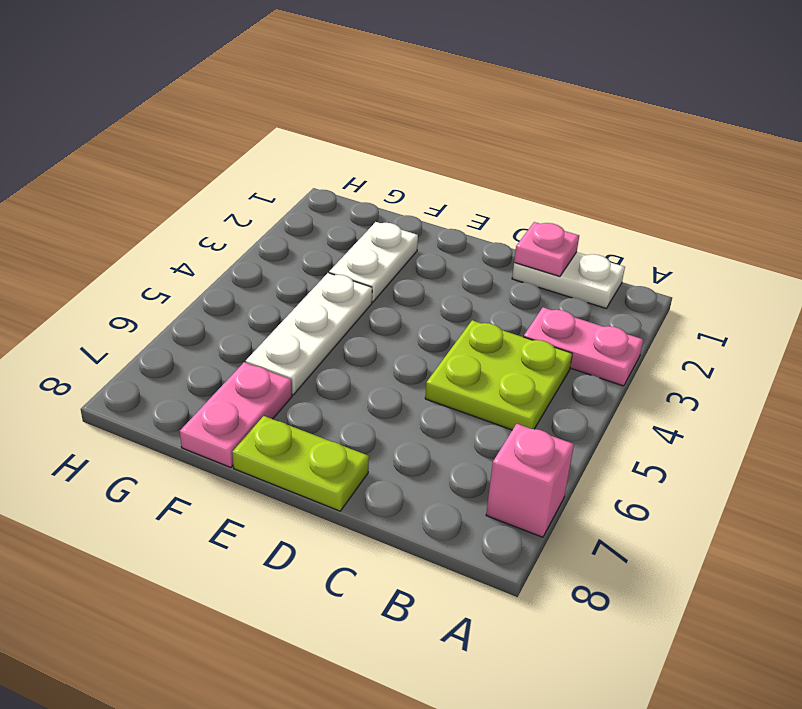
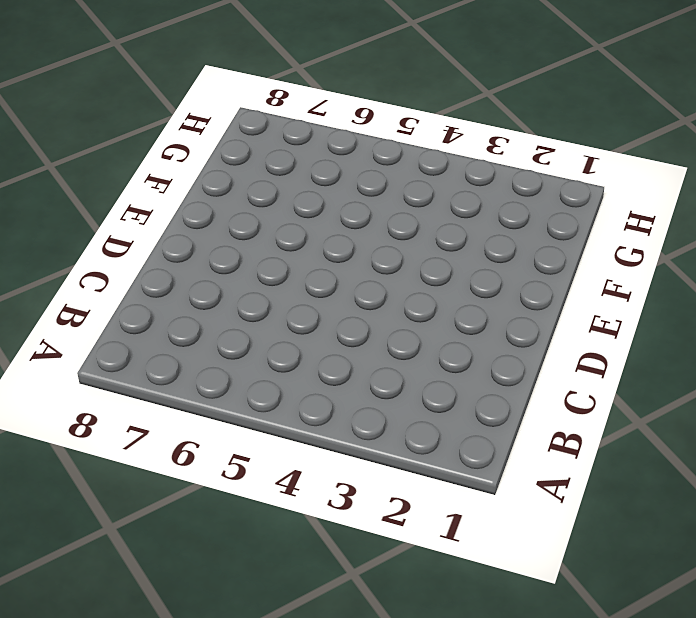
none -> pink 1x2 plate [524,307,643,386]
none -> pink 1x1 brick [486,424,574,537]

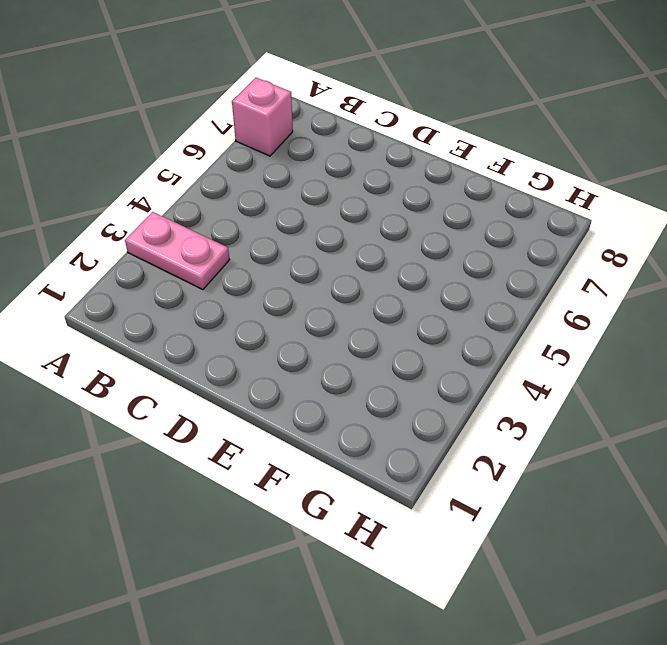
none -> white 1x2 plate [512,252,625,308]
none -> lime 2x2 plate [425,320,572,430]

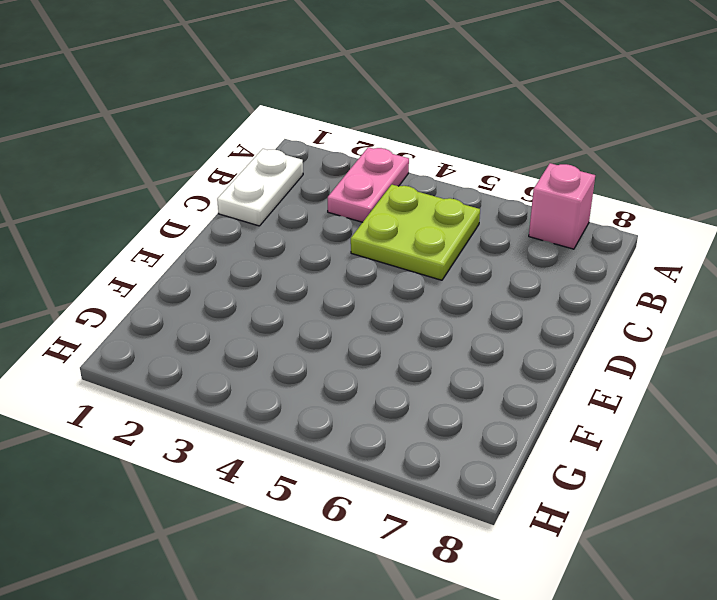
none -> lime 1x2 plate [232,416,369,511]
none -> white 1x2 plate [329,222,418,302]

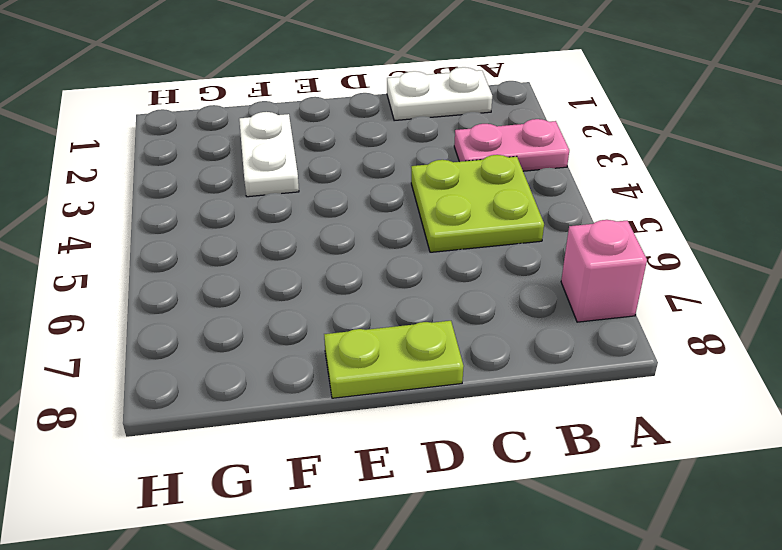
none -> white 1x3 plate [246,273,372,395]
none -> pink 1x2 plate [180,362,292,468]

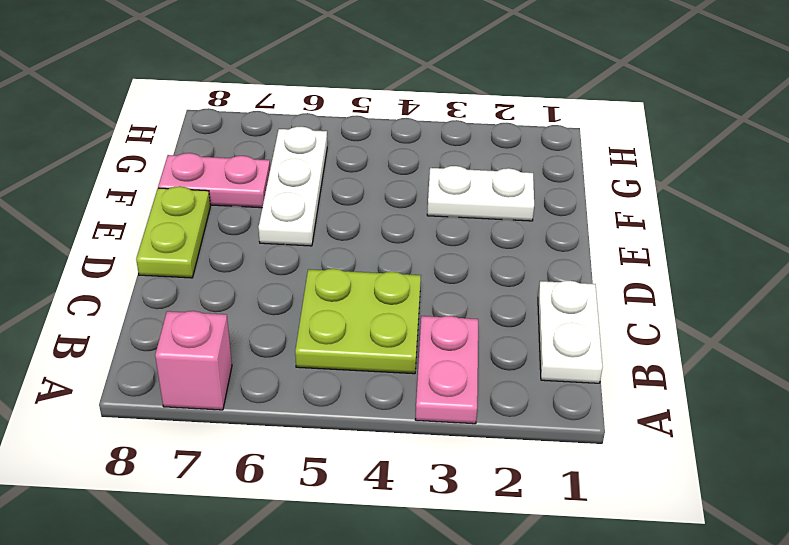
white 1x3 plate [258,127,327,246] -> white 1x3 plate turned to [246,273,372,395]
none -> pink 1x1 plate [514,222,579,276]

